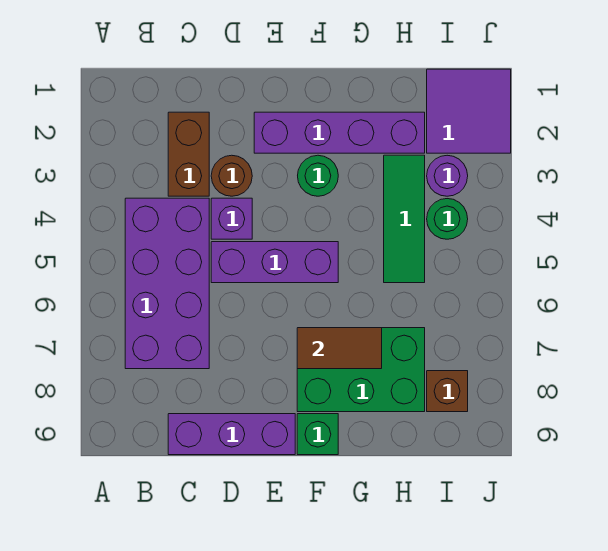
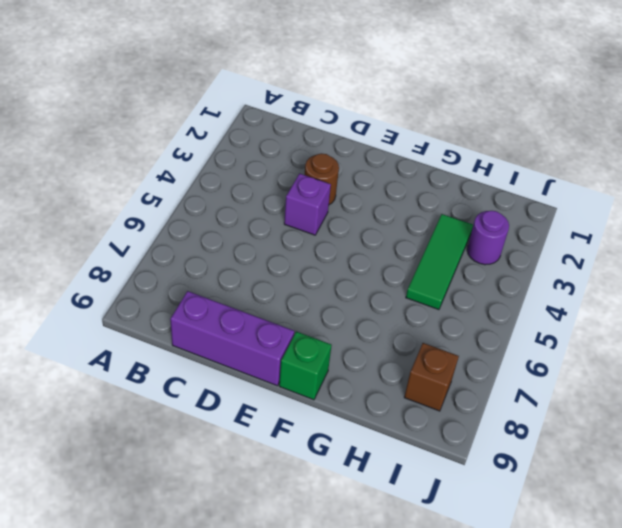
none -> purple 2x4 brick [125,198,209,369]
none -> brown 1x2 brick [168,112,209,196]
none -> purple 1x3 brick [211,242,338,283]

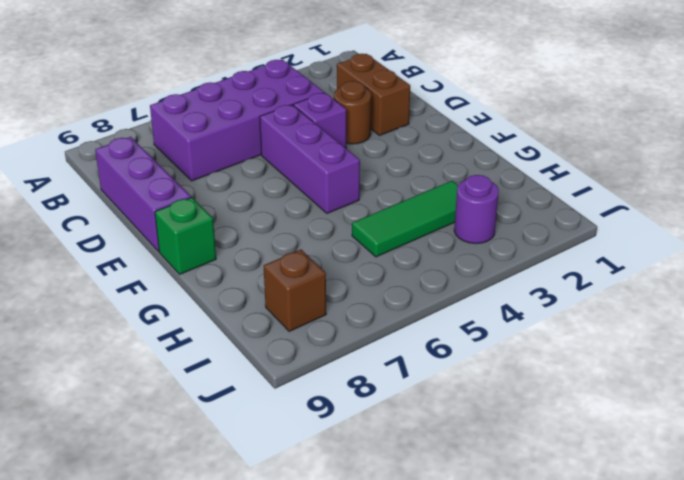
brown 1x2 brick [337,54,410,135] -> brown 1x2 brick turned to [168,112,209,196]
none -> purple 1x4 brick [254,112,425,153]
none -> green 1x1 round brick [298,155,338,196]
none -> green 2x3 brick [297,328,425,412]

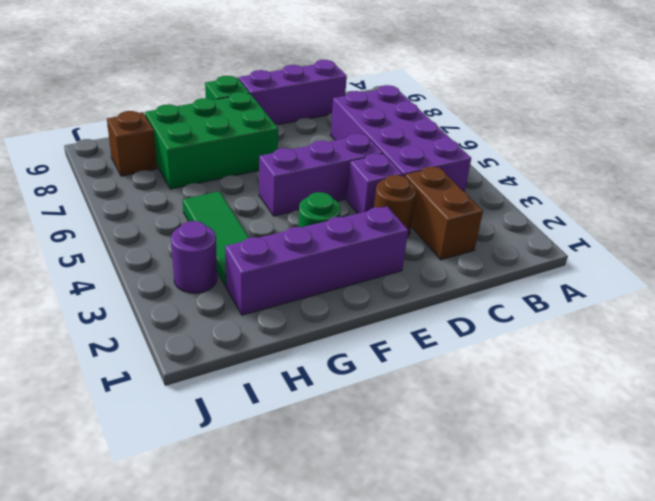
none -> purple 2x2 tile [427,69,511,153]
none -> green 1x1 round brick [427,199,468,239]
none -> brown 1x2 tile [297,328,382,369]

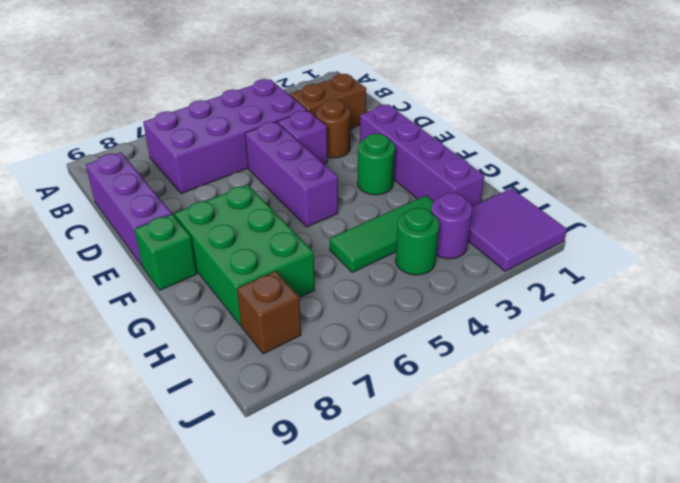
none -> brown 1x2 tile [297,328,382,369]

